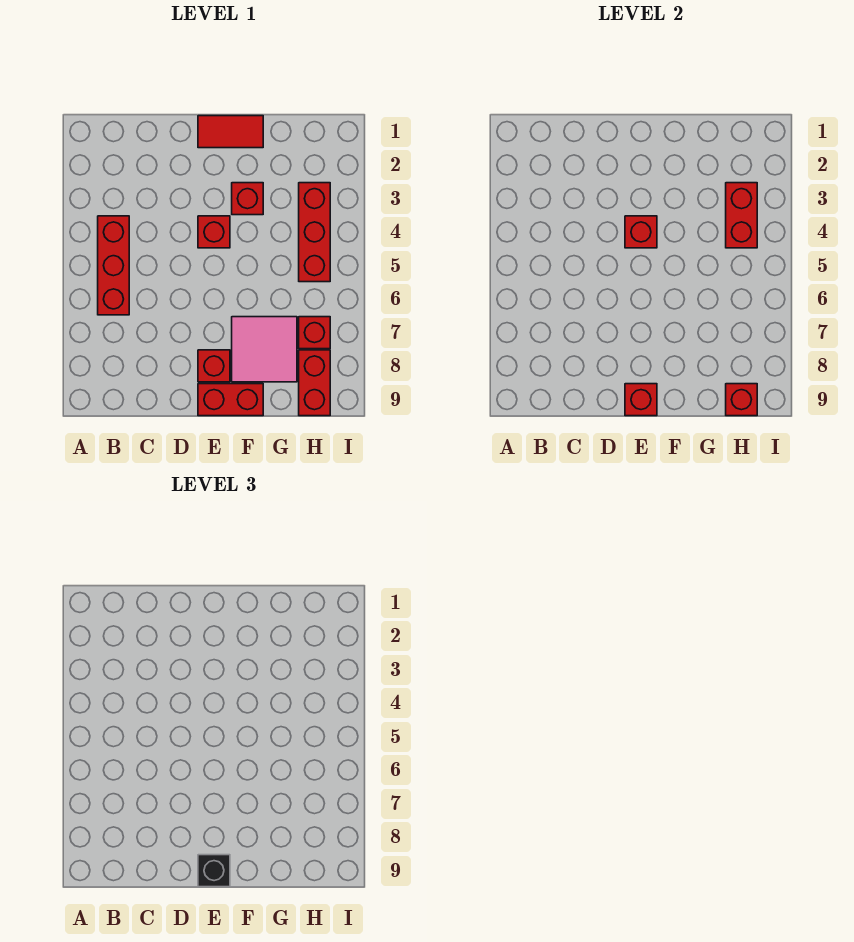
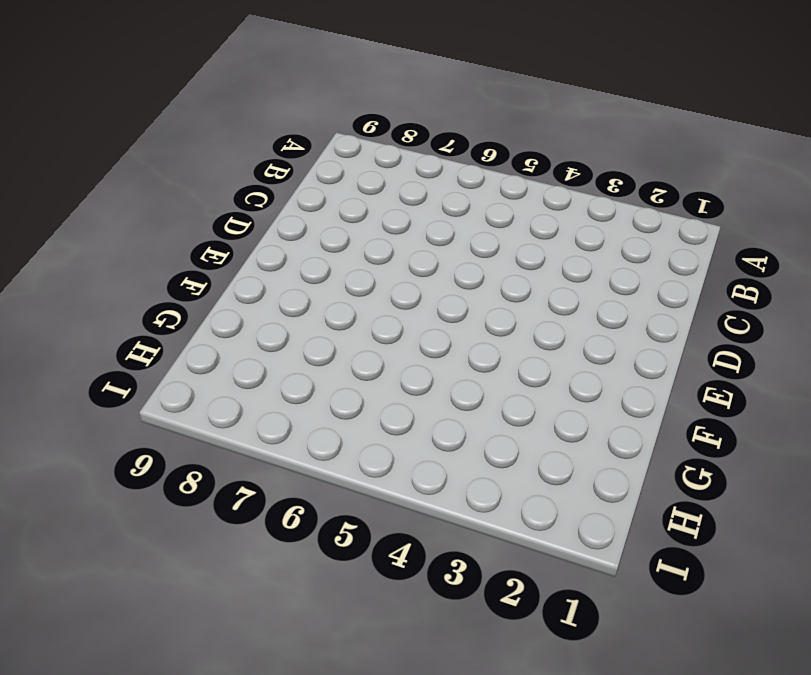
none -> red 1x3 brick [98,216,129,315]
none -> red 1x2 tile [198,116,263,148]
none -> red 1x1 brick [198,216,230,248]

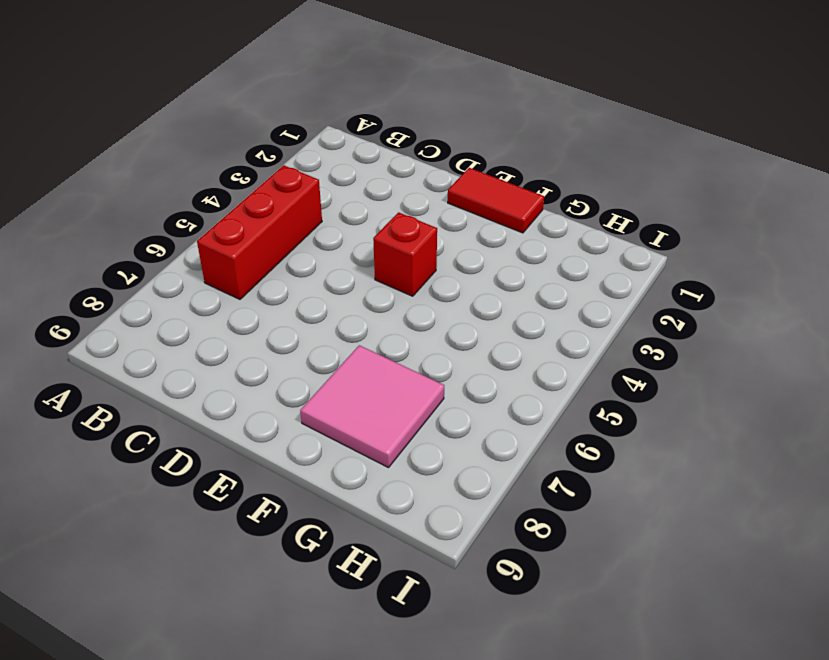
none -> red 1x1 brick [198,350,230,382]
none -> red 1x2 brick [198,384,263,416]
none -> red 1x1 brick [232,183,263,215]

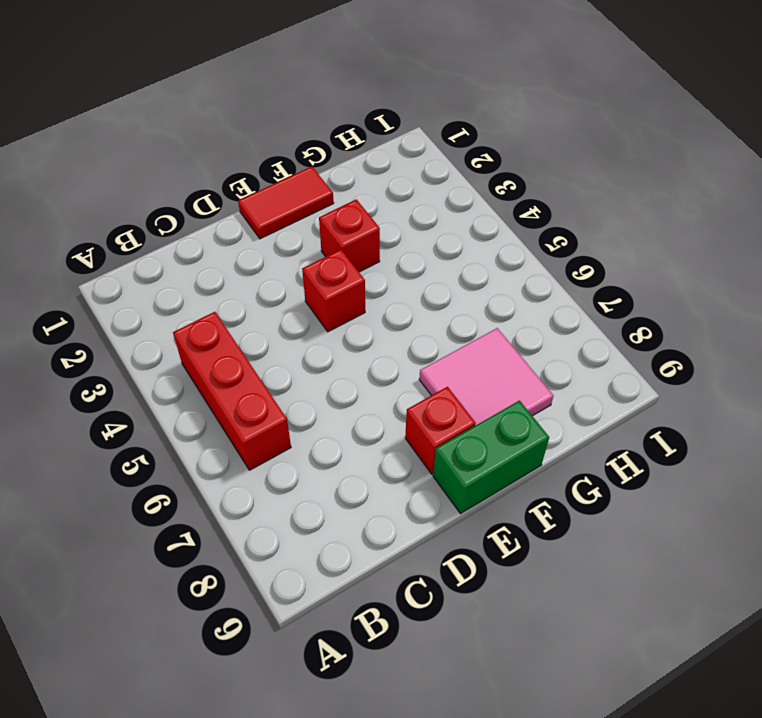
green 1x2 brick [433,401,549,514] -> red 1x2 brick [198,384,263,416]
none -> red 1x3 brick [299,183,330,282]
none -> red 1x1 brick [299,317,330,349]
none -> red 1x2 brick [299,350,330,416]

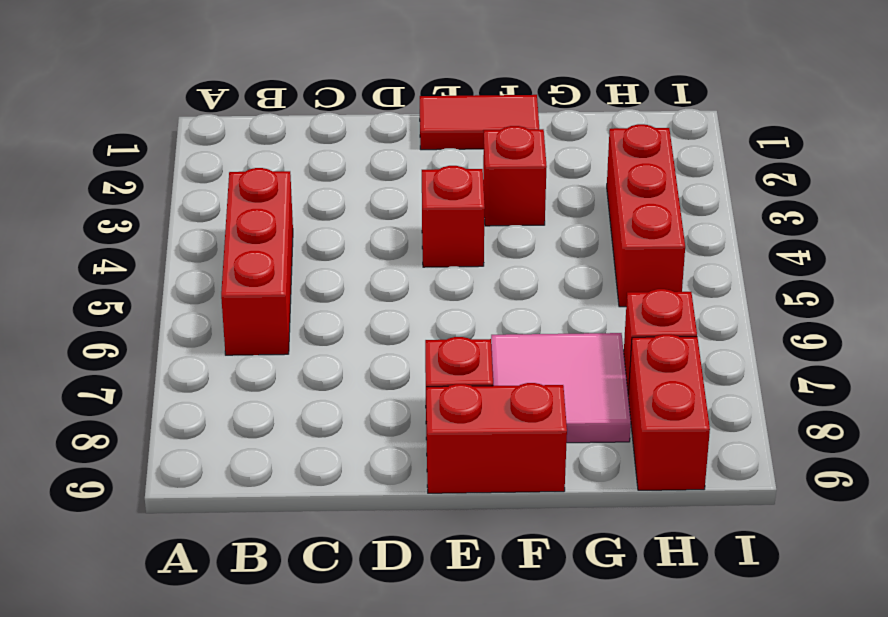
none -> red 1x1 brick [625,216,657,248]
none -> red 1x1 brick [625,384,657,416]
none -> red 1x2 brick [726,183,757,248]

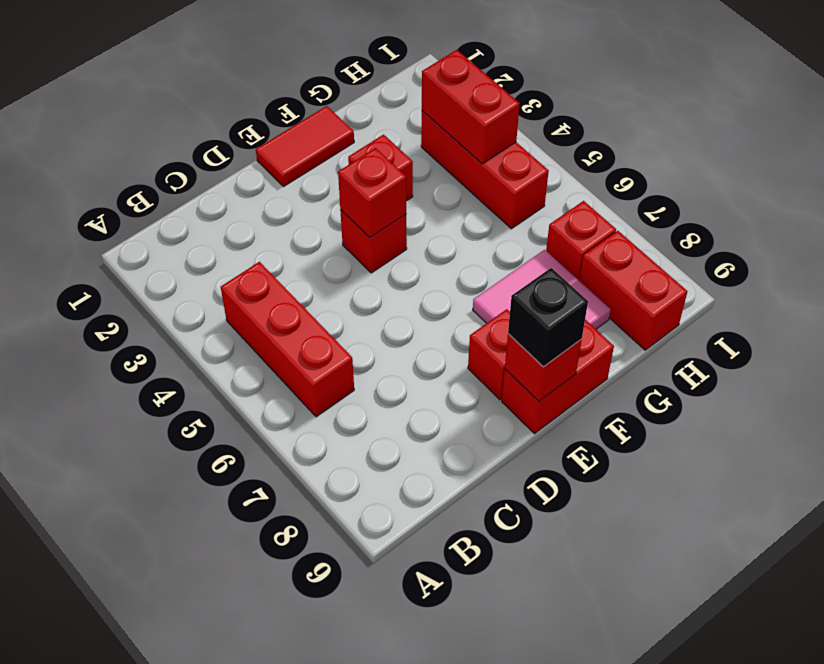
none -> red 1x1 brick [726,384,757,416]

